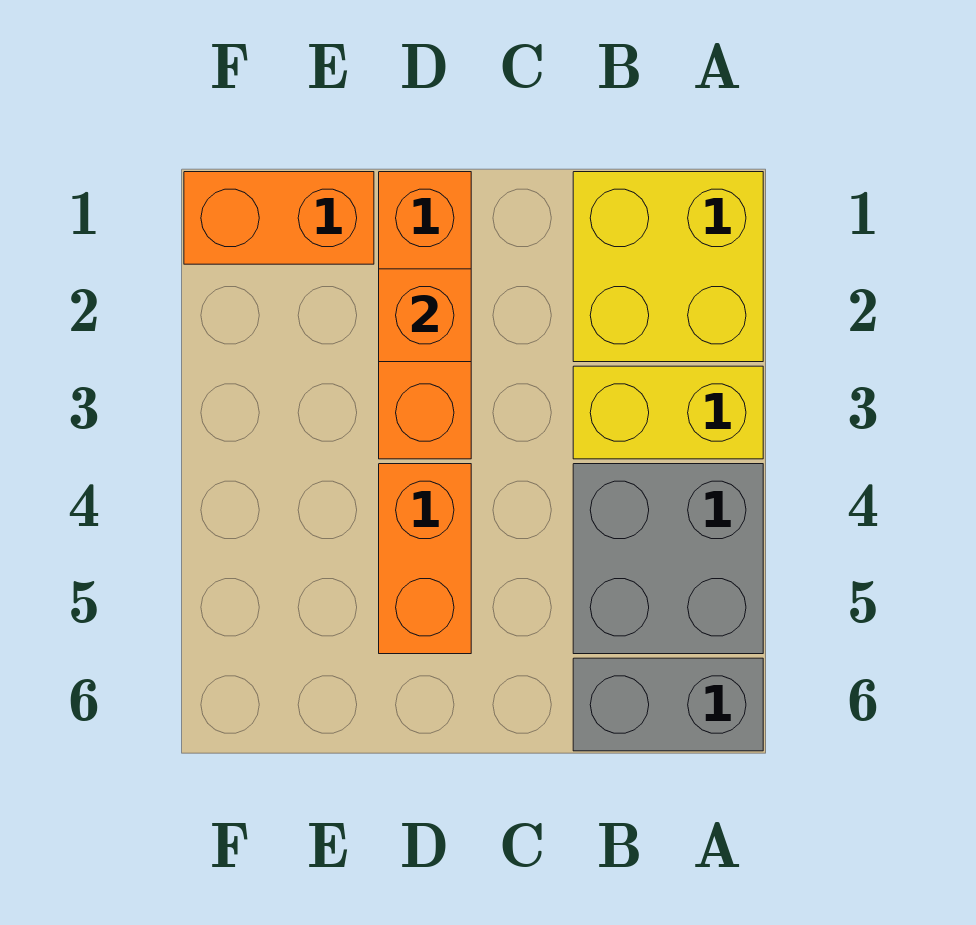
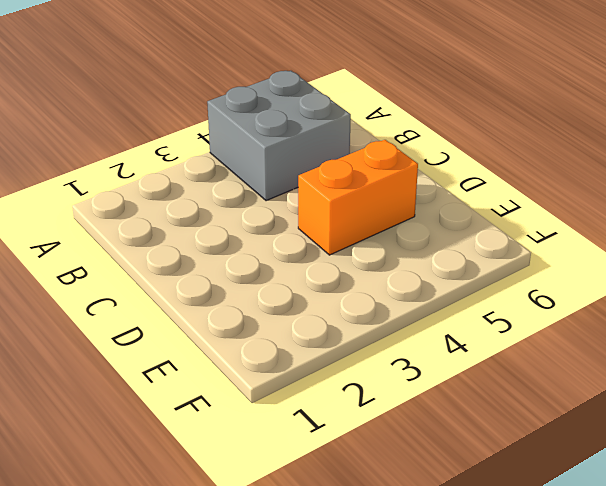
none -> yellow 2x2 brick [573,172,763,362]
none -> yellow 1x2 brick [573,366,763,459]

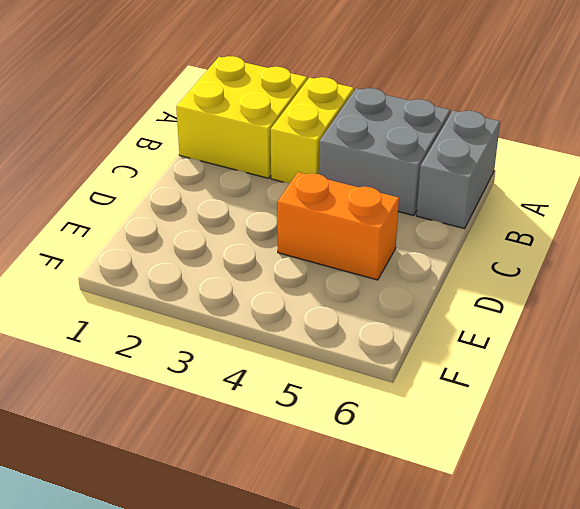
none -> orange 1x3 brick [379,172,471,459]
none -> orange 1x2 brick [184,172,374,264]

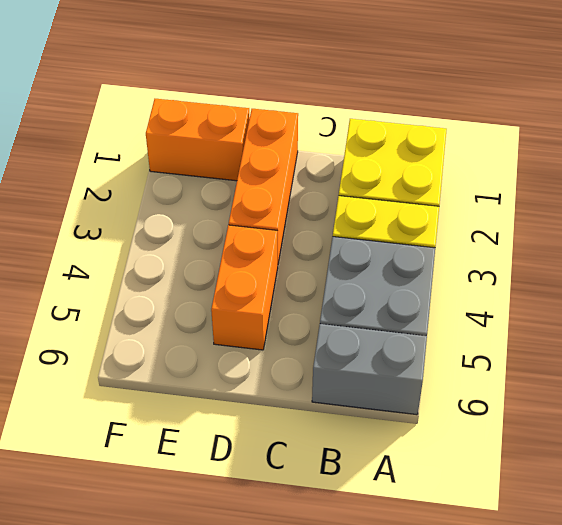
none -> orange 1x1 brick [379,269,471,362]

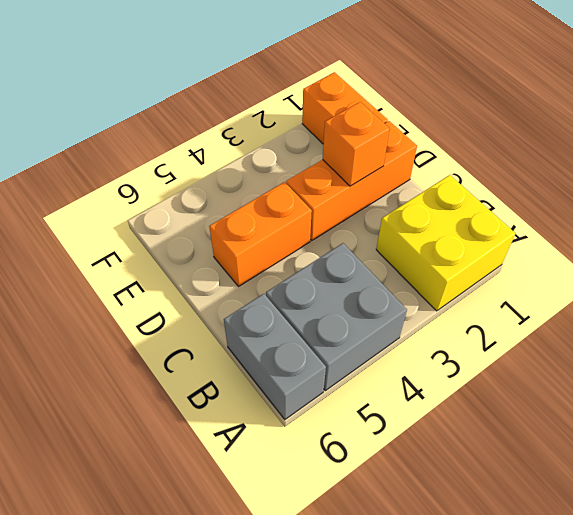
none -> yellow 1x2 brick [573,366,763,459]

